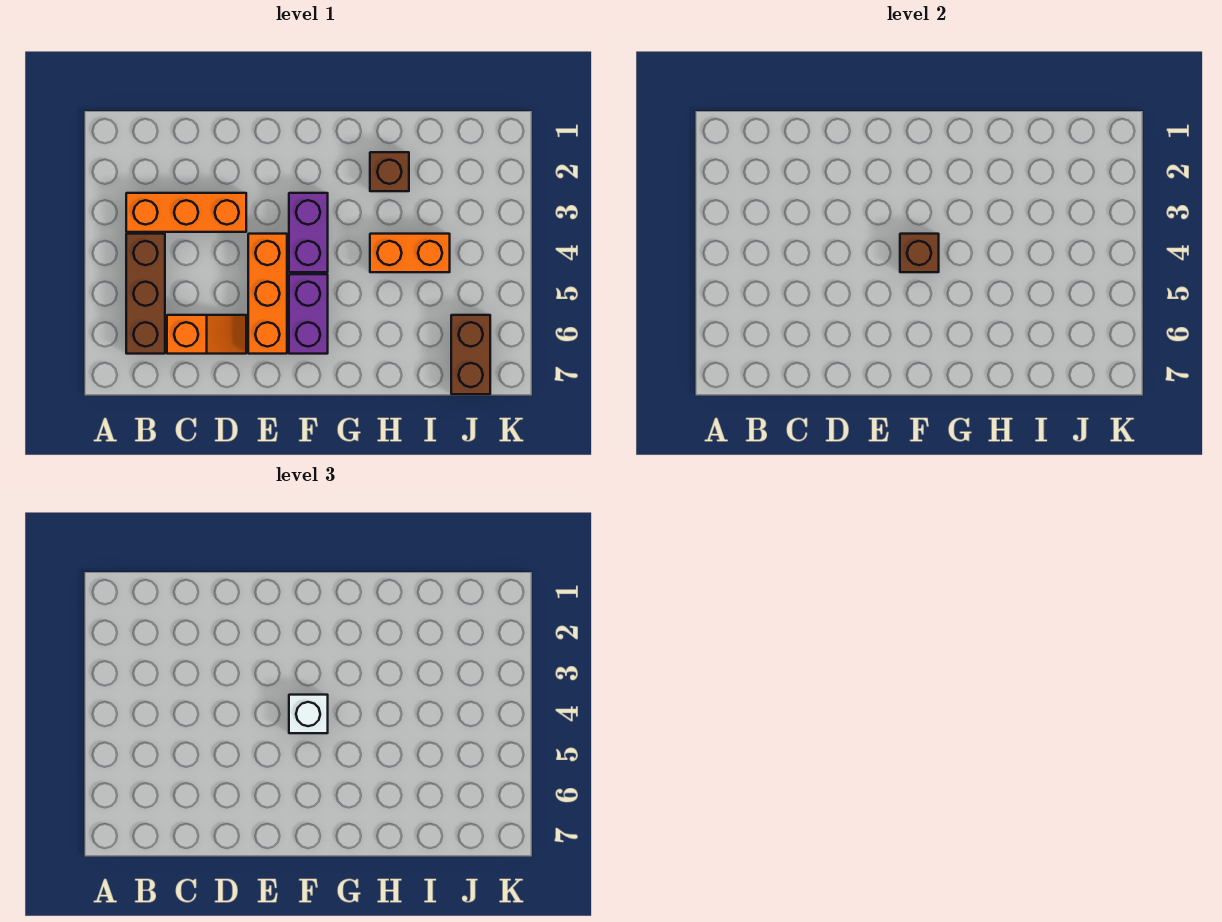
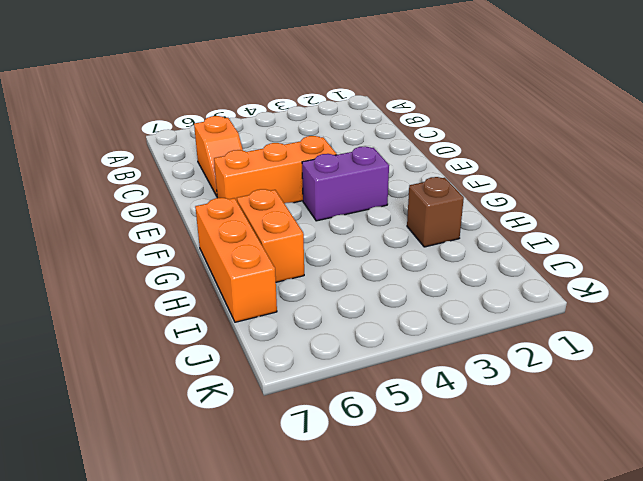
orange 1x2 brick [237,189,304,282] -> orange 1x2 brick moved to [370,234,450,272]
orange 1x3 brick [195,198,277,322] -> orange 1x3 brick moved to [126,193,246,232]
none -> brown 1x3 brick [126,234,165,354]
none -> purple 1x2 brick [289,274,328,354]

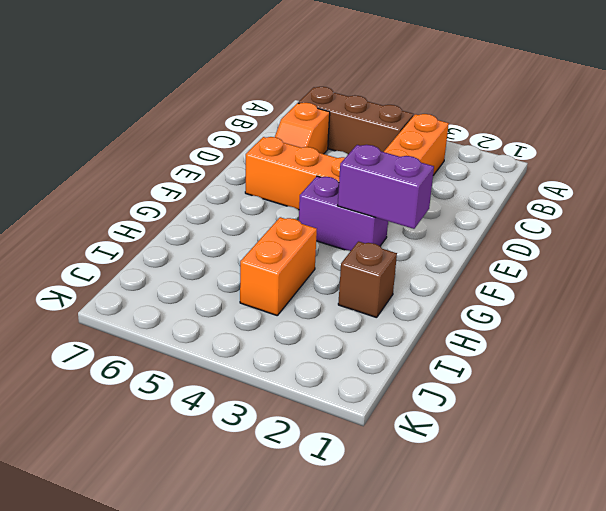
purple 1x2 brick [338,145,434,229] -> purple 1x2 brick moved to [289,274,328,354]
none -> brown 1x2 brick [451,315,490,394]
none -> brown 1x1 brick [900,234,939,272]

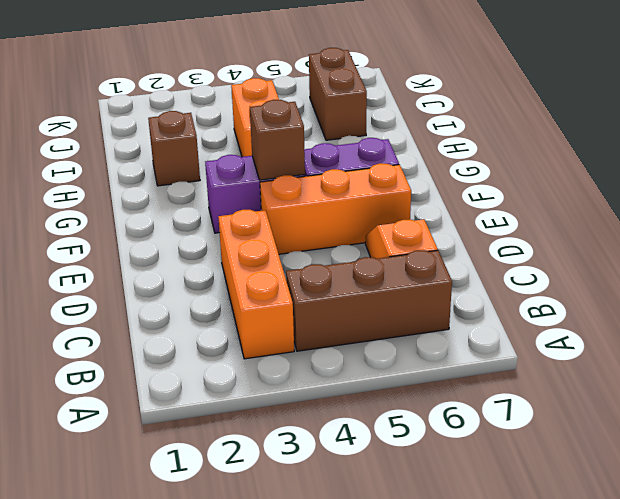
brown 1x2 brick [309,48,367,140] -> brown 1x2 brick turned to [451,315,490,394]
none -> white 1x1 brick [289,695,328,733]

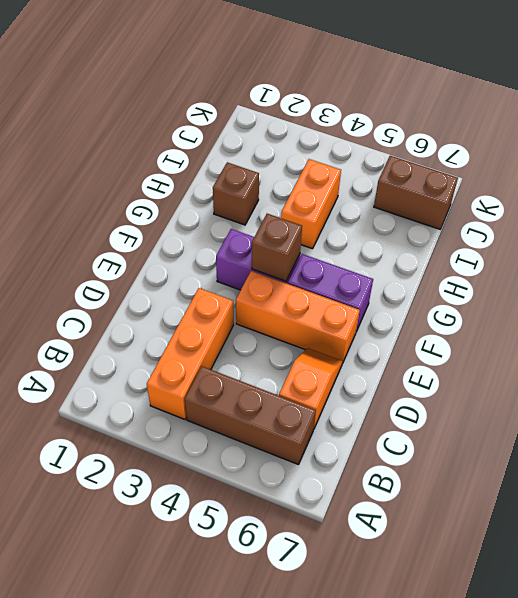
none -> white 1x1 brick [289,695,328,733]

